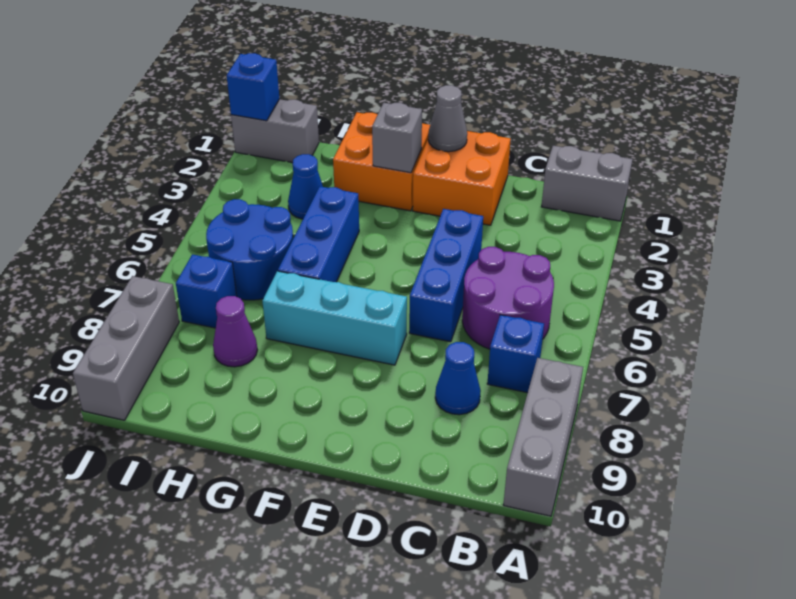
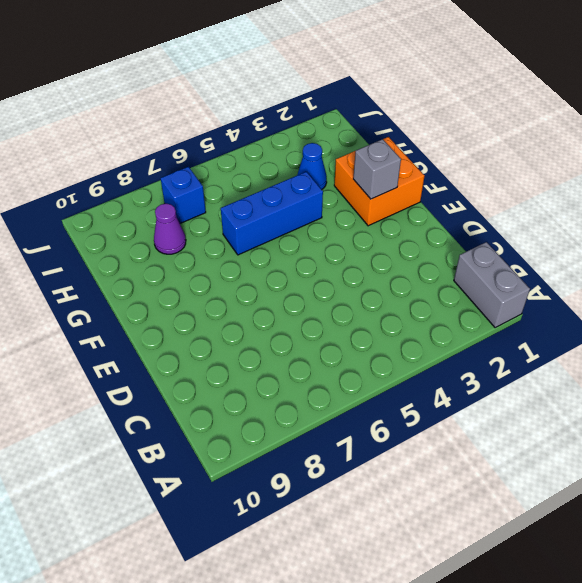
none -> grey 1x3 brick [503,358,583,516]
none -> purple 2x2 round brick [462,247,554,349]
none -> blue 1x1 brick [487,315,544,393]

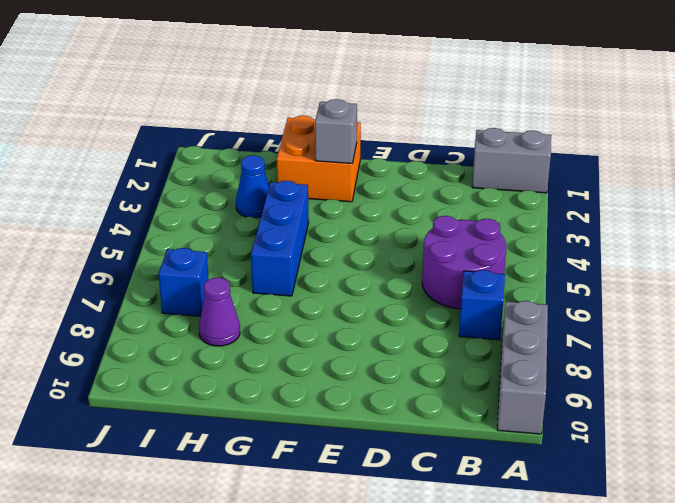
none -> blue 1x1 cone [435,342,481,415]
none -> orange 2x2 brick [413,131,511,225]
none -> blue 1x3 brick [409,209,483,342]

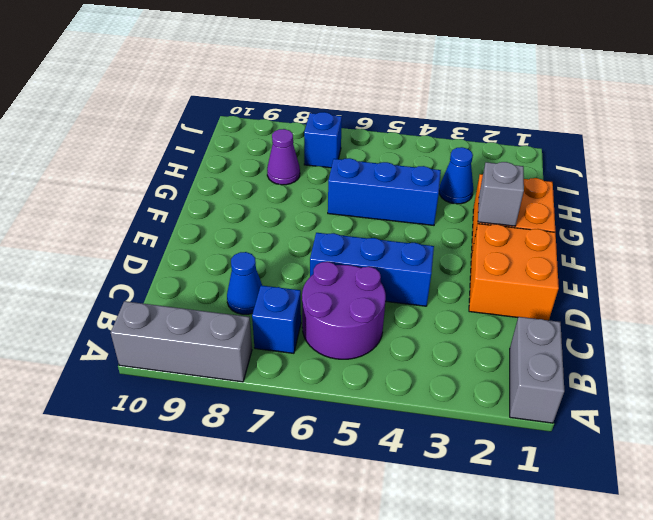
none -> cyan 1x3 brick [263,271,407,365]
none -> blue 2x2 round brick [206,199,293,300]
none -> grey 1x2 brick [231,99,319,163]

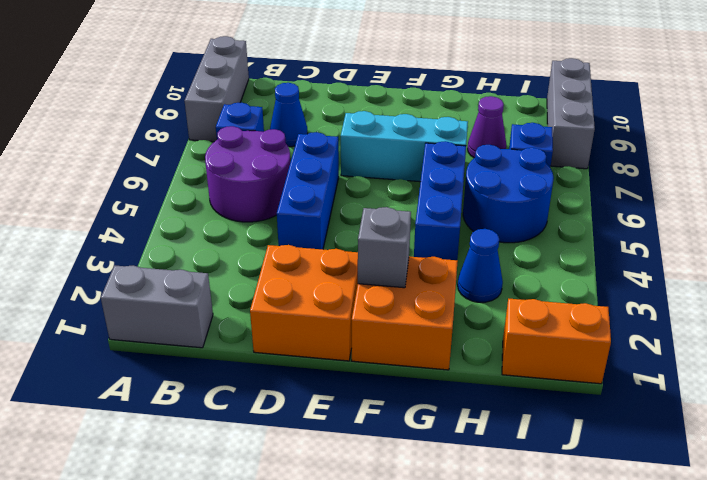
orange 1x2 brick [502,299,611,384] -> grey 1x2 brick [231,99,319,163]
none -> grey 1x1 cone [428,85,467,152]
none -> blue 1x1 brick [227,53,279,121]

